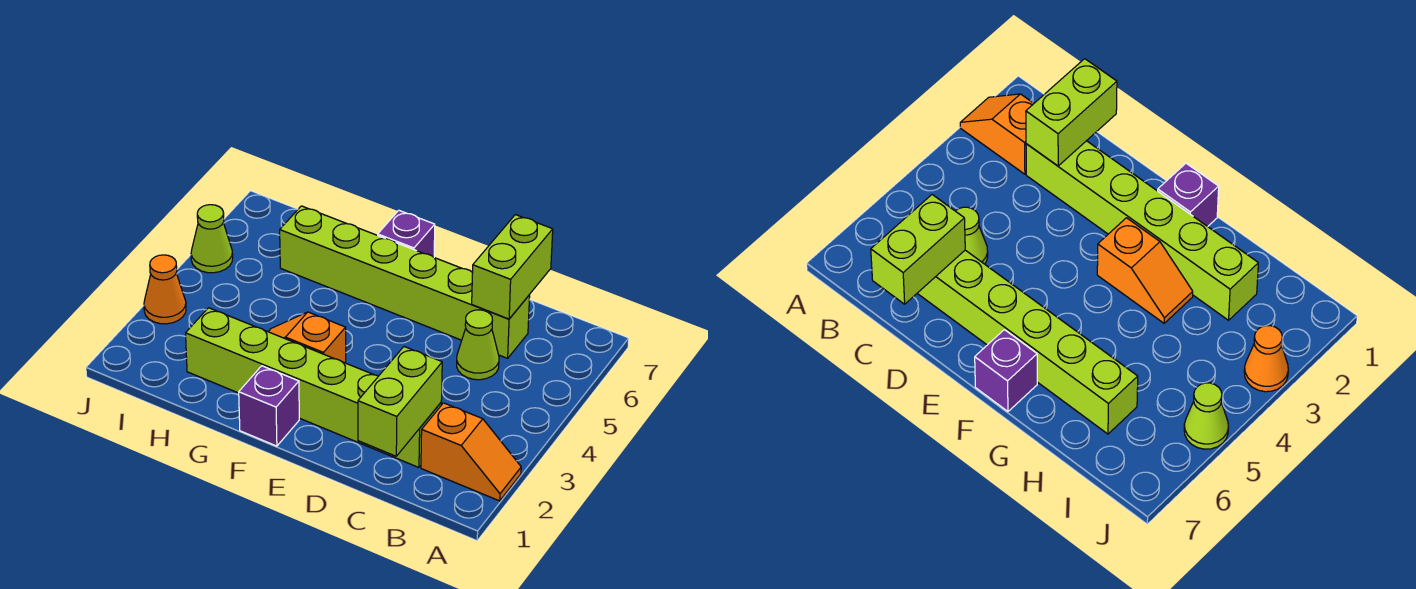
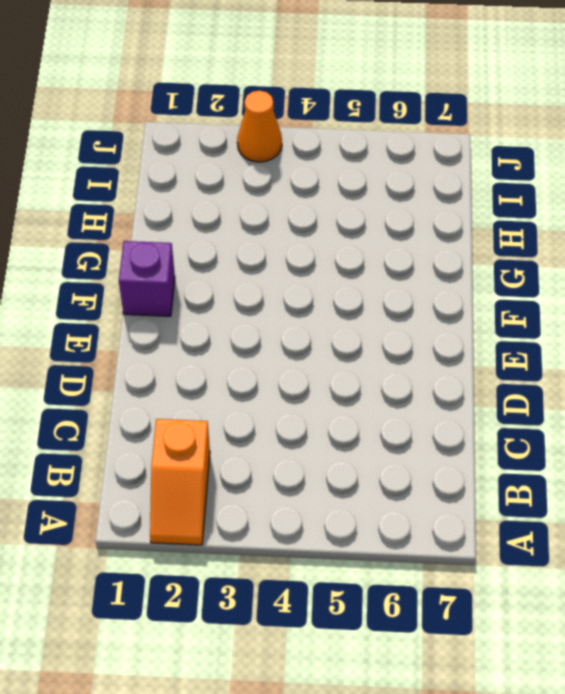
none -> lime 1x6 brick [186,308,441,467]
none -> lime 1x1 cone [457,310,499,380]

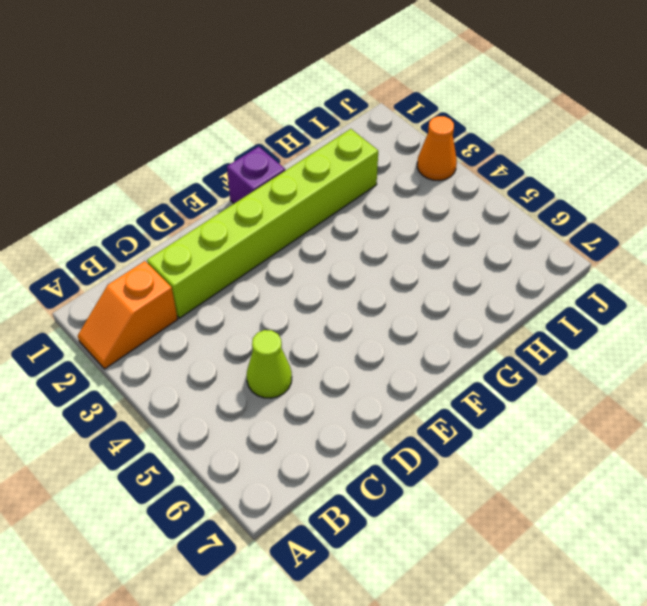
none -> lime 1x6 brick [280,206,530,358]
none -> orange 1x2 slope [268,312,346,363]

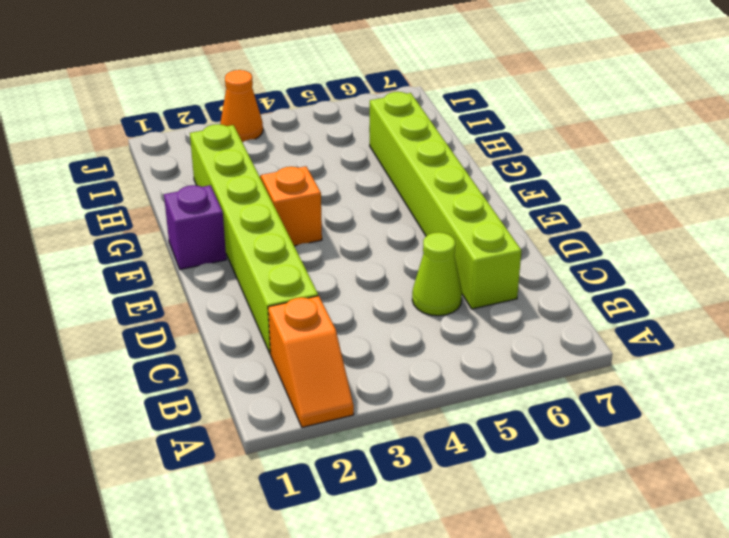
none -> purple 1x1 brick [378,210,435,257]
none -> lime 1x1 cone [191,205,233,273]

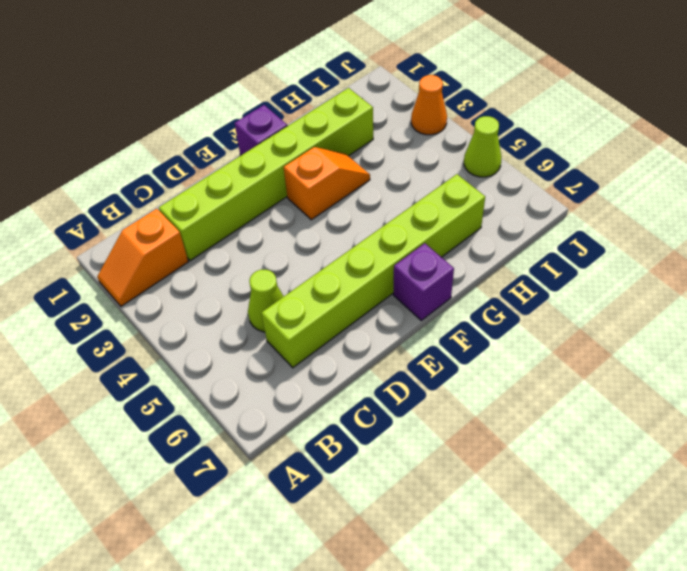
none -> lime 1x2 brick [358,347,442,456]
none -> lime 1x2 brick [472,215,553,319]

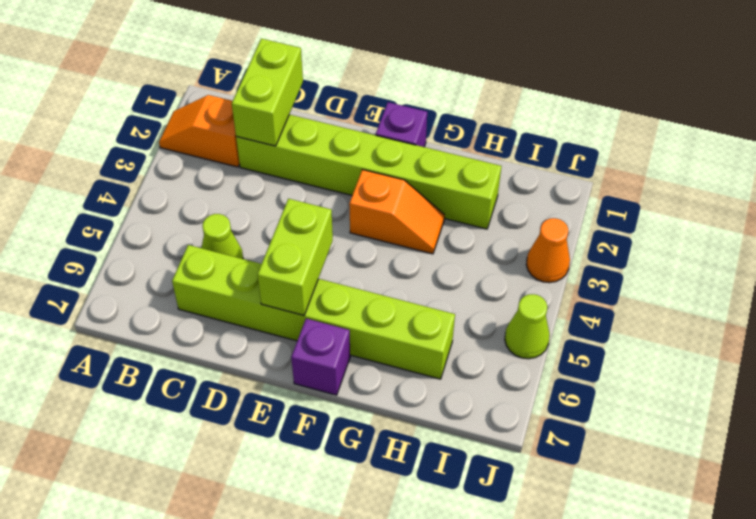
lime 1x2 brick [257,199,333,315] -> lime 1x2 brick moved to [472,215,553,319]

